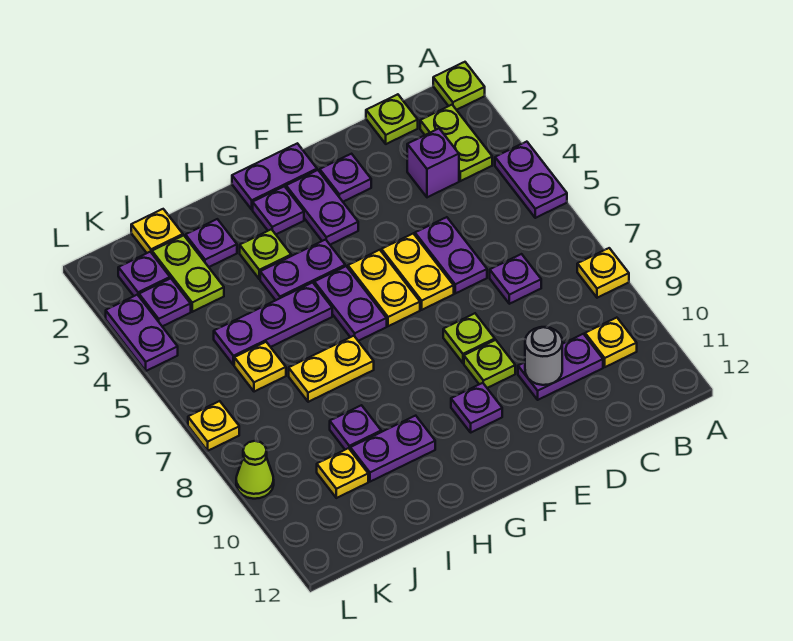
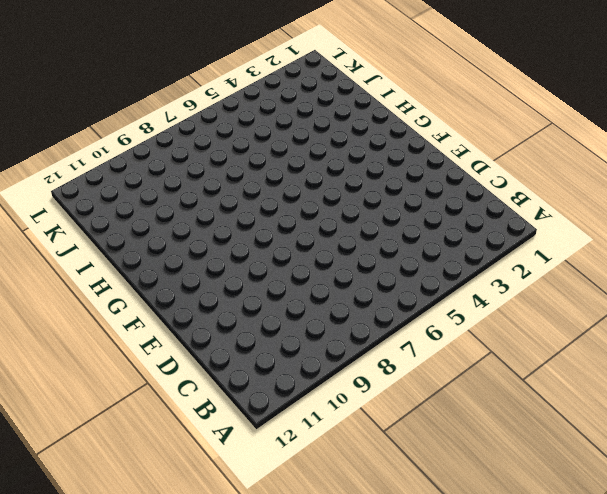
none -> lime 1x1 plate [433,62,485,110]
none -> purple 1x2 plate [495,142,567,218]
none -> yellow 1x1 plate [577,248,629,298]
none -> lime 1x2 plate [420,105,492,181]

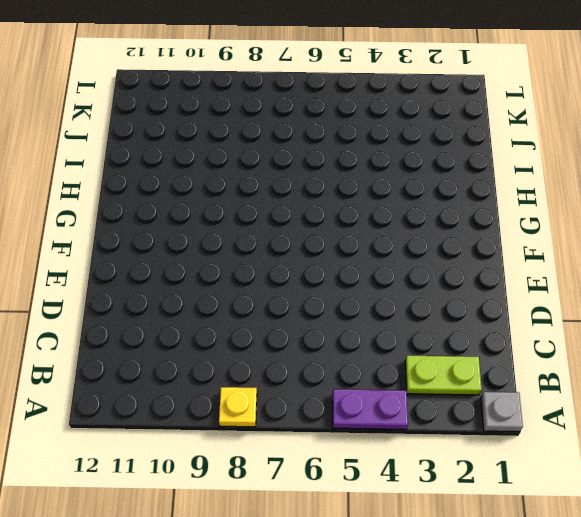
grey 1x1 plate [481,392,523,432] -> lime 1x1 plate [433,62,485,110]
none -> yellow 1x1 plate [585,318,637,367]
none -> lime 1x1 plate [366,94,418,144]
none -> purple 1x1 brick [407,129,459,197]
none -> purple 1x1 plate [490,254,541,304]

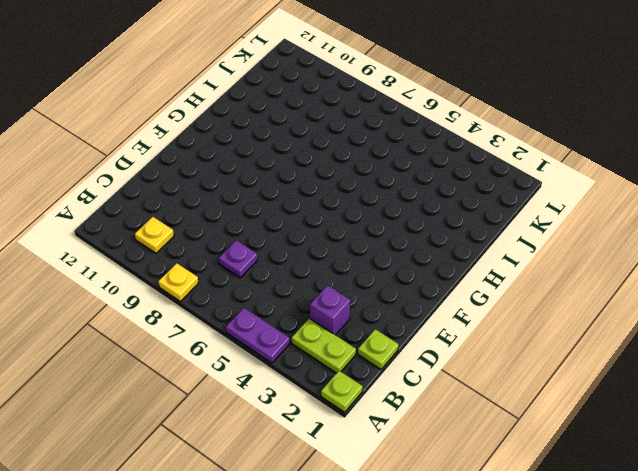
none -> purple 1x2 plate [518,334,603,400]
none -> purple 1x2 plate [415,217,487,293]
none -> purple 1x1 plate [320,154,371,202]
none -> yellow 1x2 plate [381,234,454,310]

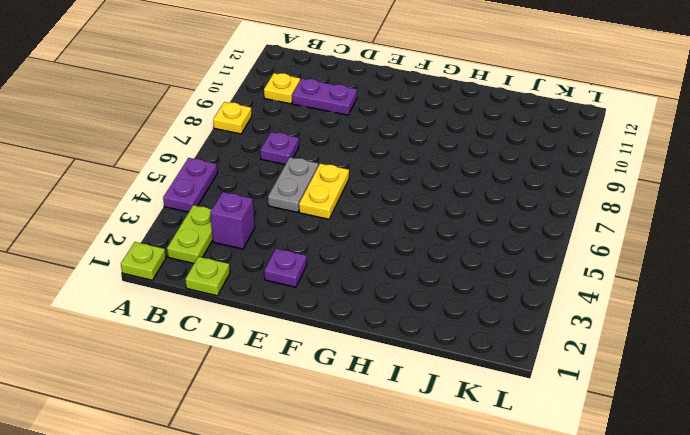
grey 1x2 plate [268,157,319,212] -> purple 1x2 plate [415,217,487,293]
none -> lime 1x1 plate [443,313,495,363]
none -> lime 1x1 plate [464,340,515,388]
none -> purple 1x2 plate [232,143,317,209]
none -> purple 1x2 plate [286,170,358,245]

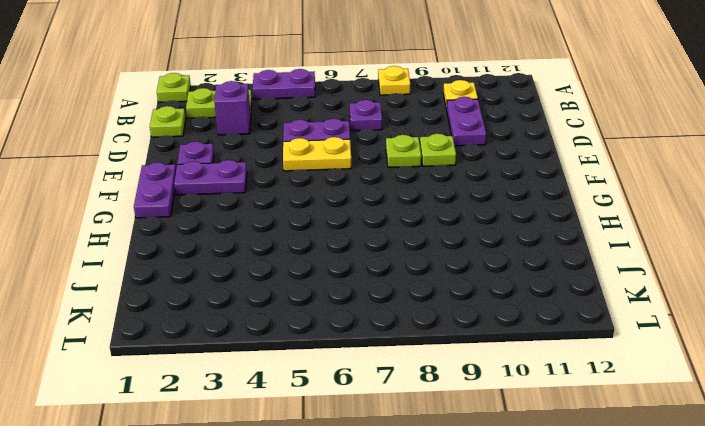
none -> yellow 1x2 plate [348,250,420,326]
none -> purple 1x1 plate [451,383,502,432]
none -> purple 1x1 plate [253,186,304,234]
none -> purple 1x2 plate [260,240,345,300]

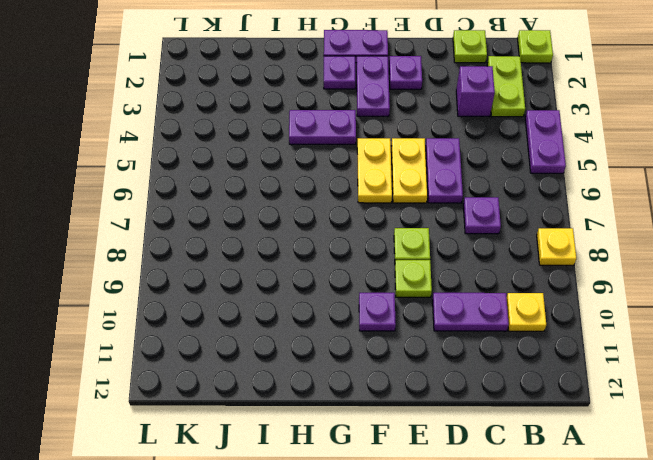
none -> purple 1x2 plate [314,266,387,341]
none -> lime 1x1 plate [240,229,291,279]
none -> purple 1x3 plate [214,282,332,365]
none -> yellow 1x2 plate [289,336,374,402]

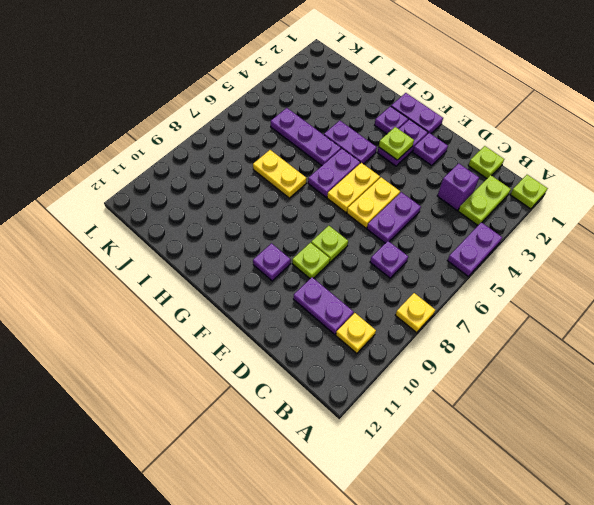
lime 1x1 plate [379,127,414,160] -> lime 1x1 plate moved to [240,229,291,279]
none -> purple 1x2 plate [350,416,435,482]
none -> purple 1x1 plate [186,219,237,267]
none -> purple 1x1 plate [330,405,381,450]
none -> yellow 1x1 plate [131,209,183,253]

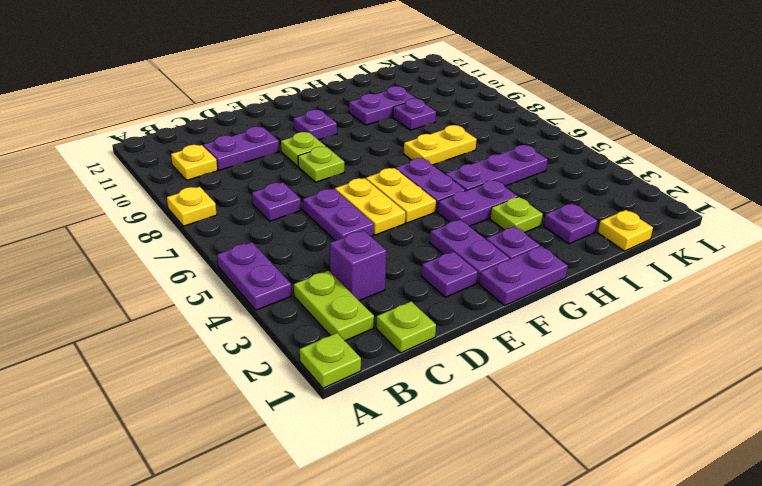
none -> lime 1x2 plate [152,235,224,312]
none -> yellow 1x1 plate [234,342,286,392]
none -> yellow 1x1 plate [317,448,368,498]
none -> purple 1x1 plate [118,252,170,296]

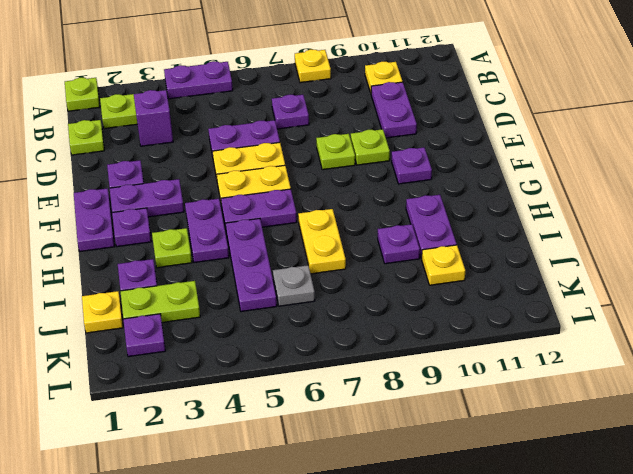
grey 1x1 plate [273,265,315,306] -> yellow 1x1 plate [234,342,286,392]
none -> purple 1x1 plate [139,278,191,326]
none -> purple 1x2 plate [106,295,178,371]
none -> yellow 1x1 plate [188,401,239,451]
none -> lime 1x1 cone [236,441,274,499]

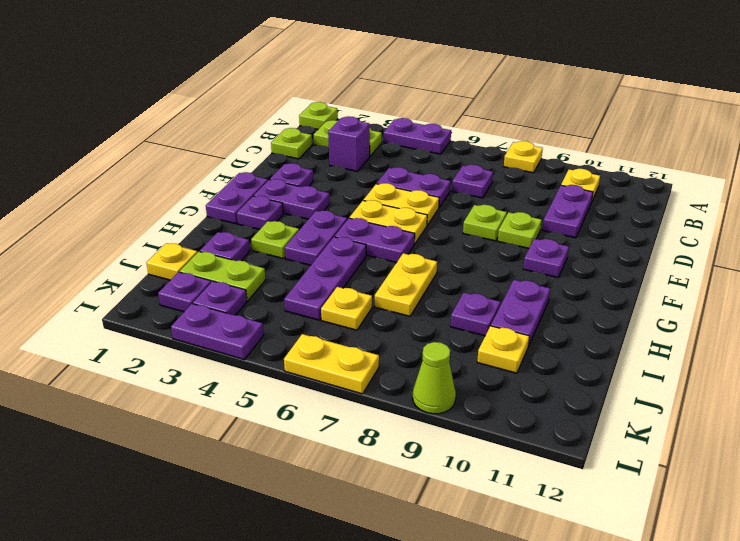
yellow 1x2 plate [284,334,379,394] -> yellow 1x1 plate [188,401,239,451]
none -> grey 1x1 round brick [525,327,562,385]

